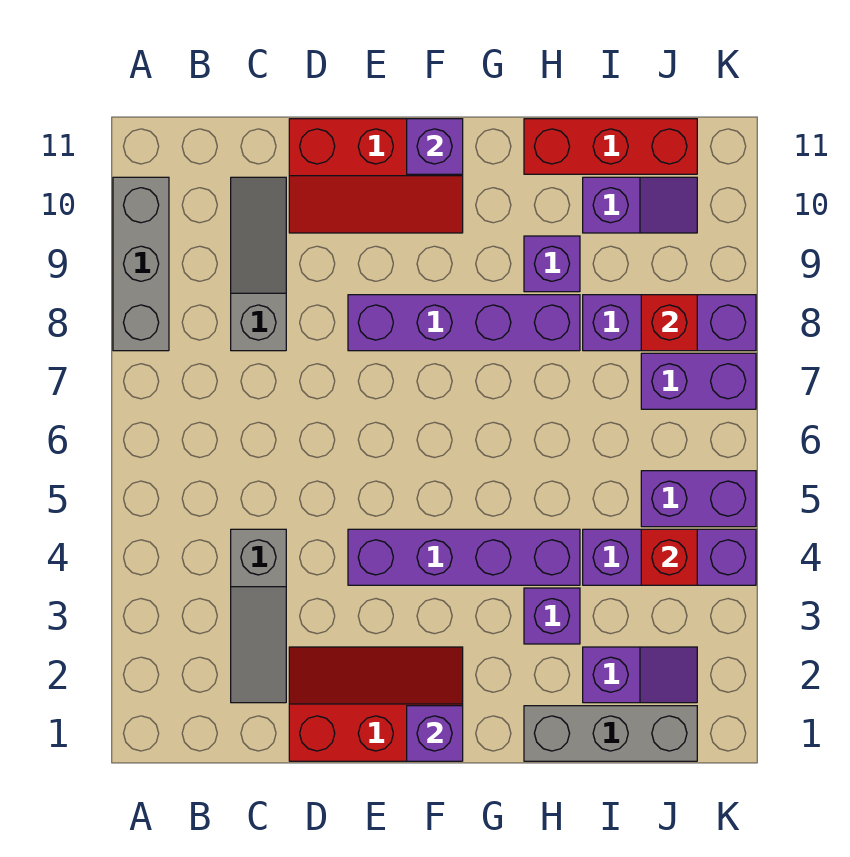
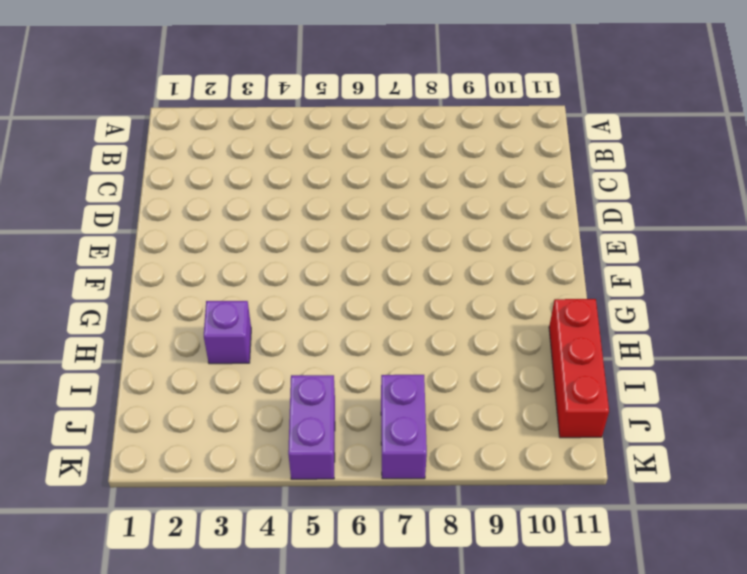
none -> grey 1x3 brick [113,177,169,351]
none -> grey 1x3 slope [231,529,286,703]
none -> grey 1x3 slope [231,177,286,351]

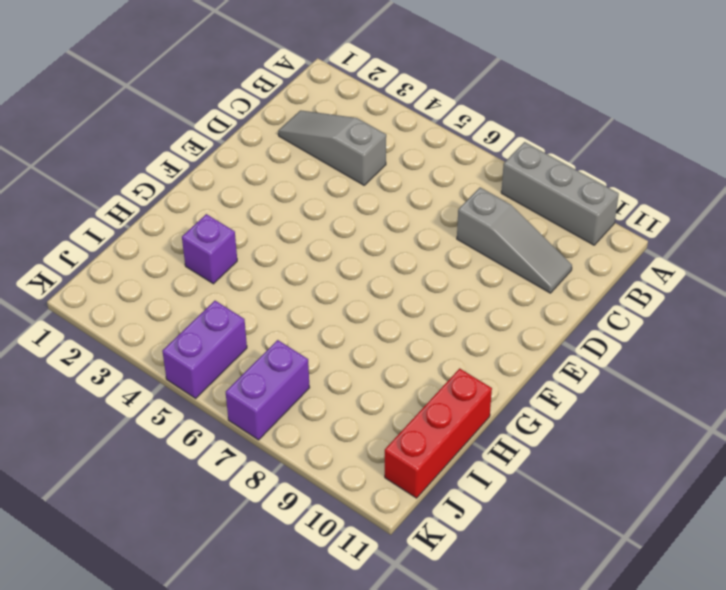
none -> red 2x3 slope [289,647,463,761]
none -> red 2x3 slope [289,119,463,233]
none -> purple 1x4 brick [348,529,580,585]

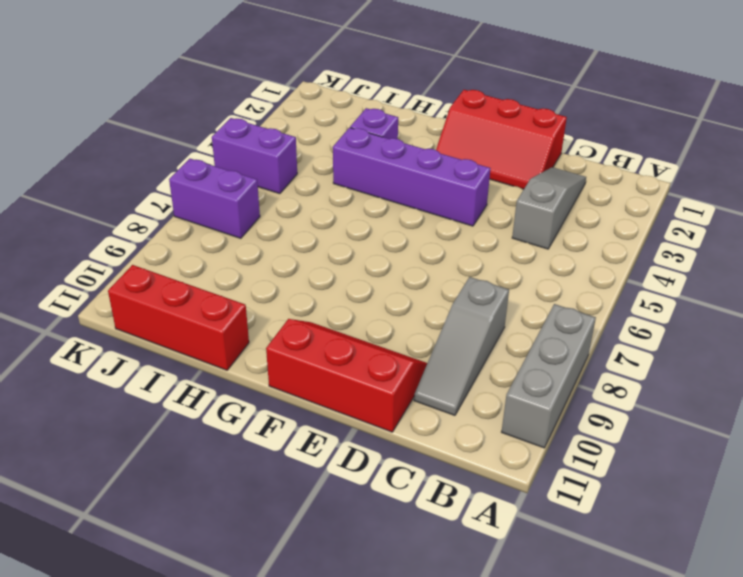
none -> purple 1x4 brick [348,295,580,351]
none -> grey 1x3 brick [524,706,697,761]
none -> purple 1x1 brick [524,236,580,292]

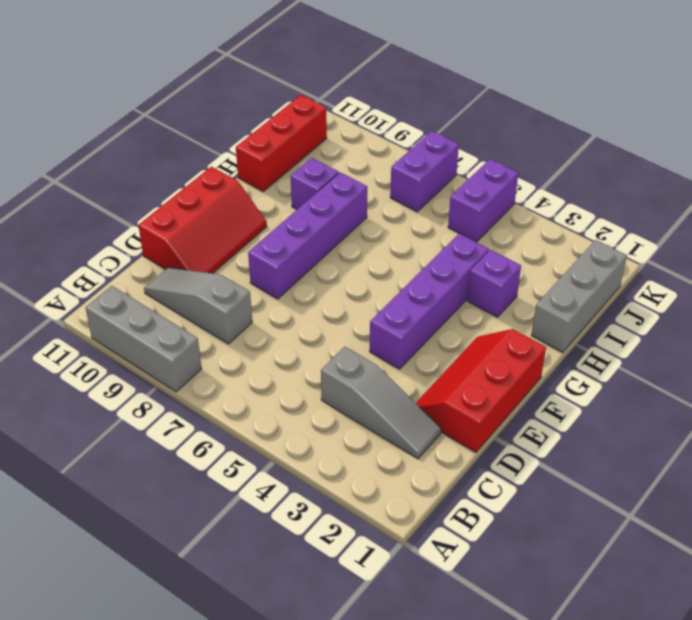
none -> purple 1x2 slope [583,647,697,703]
none -> purple 1x3 brick [583,529,756,585]
none -> purple 1x3 brick [583,295,756,351]

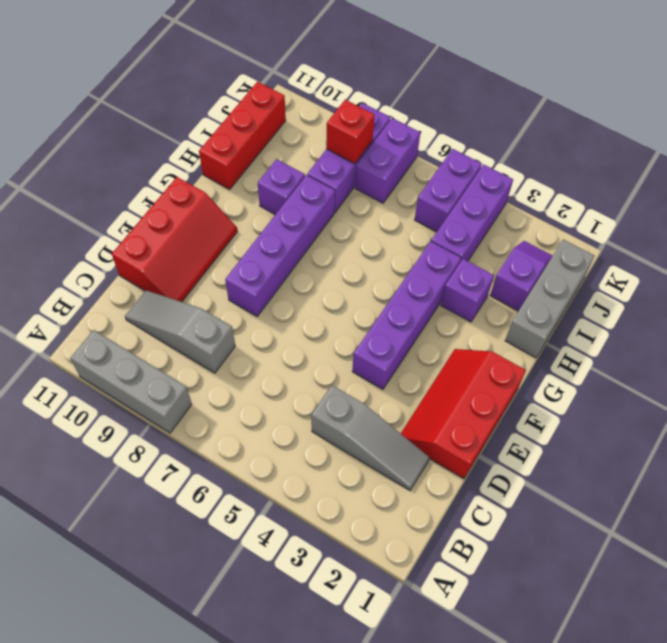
none -> purple 1x2 slope [583,177,697,233]
none -> purple 1x1 brick [407,706,463,761]
none -> purple 1x1 brick [407,119,463,174]

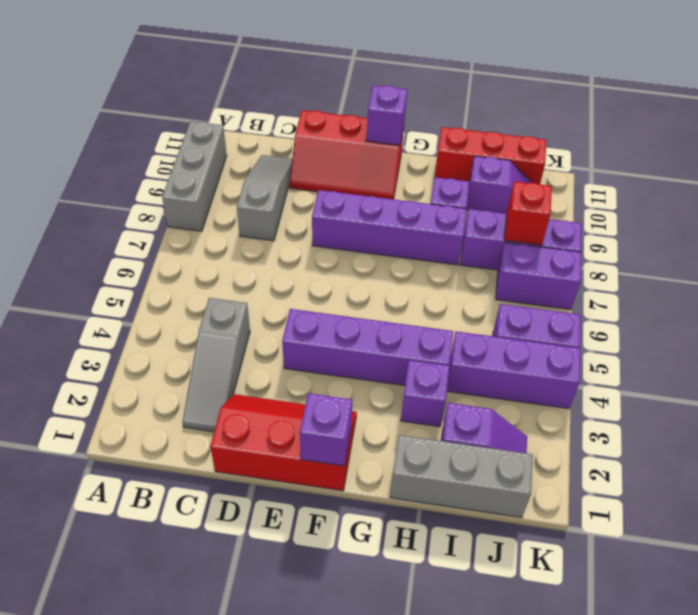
none -> red 1x1 brick [641,529,697,585]

